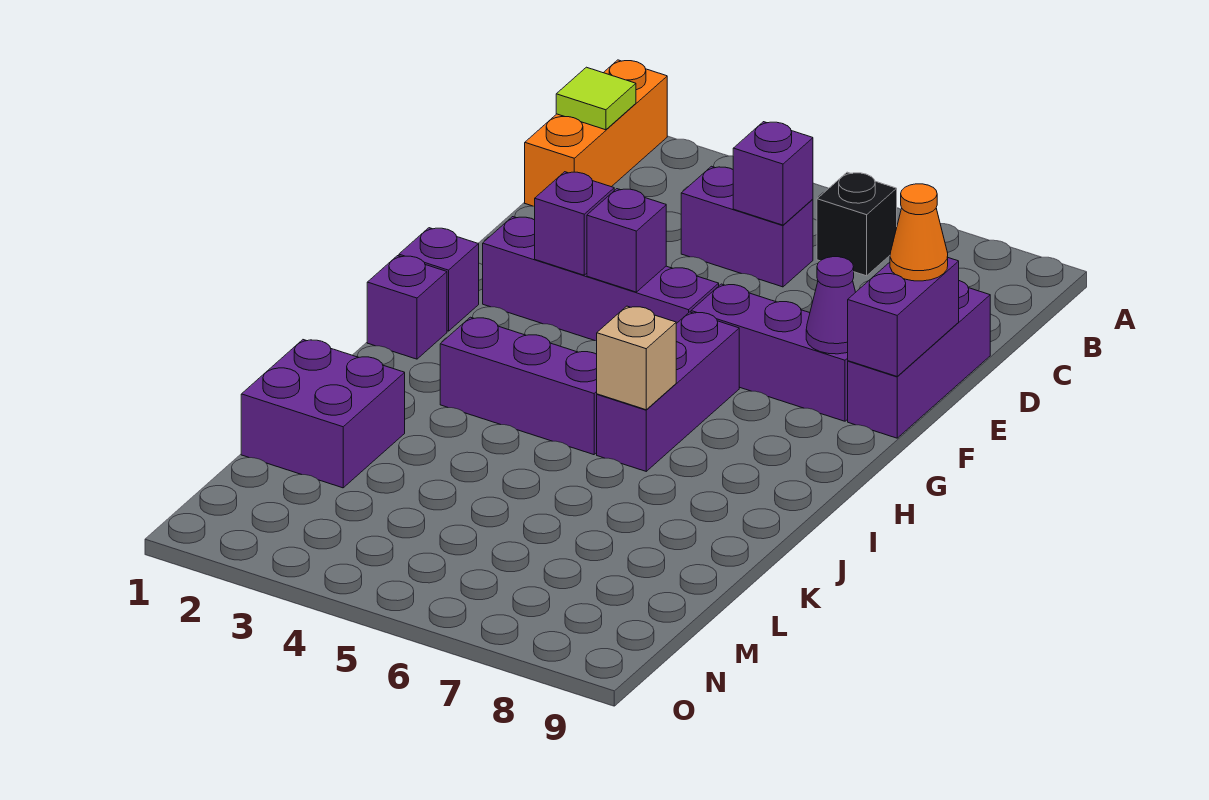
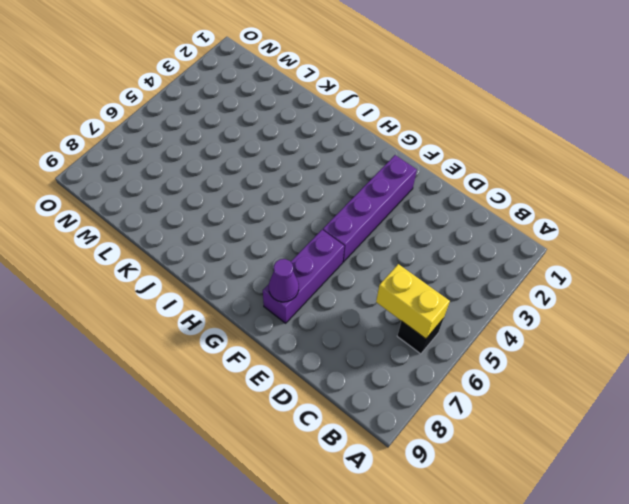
yellow 1x2 brick [376,264,450,339] -> none
none -> orange 1x3 brick [525,60,667,206]
none -> purple 1x2 brick [681,166,813,287]
none -> purple 1x3 brick [848,281,990,438]

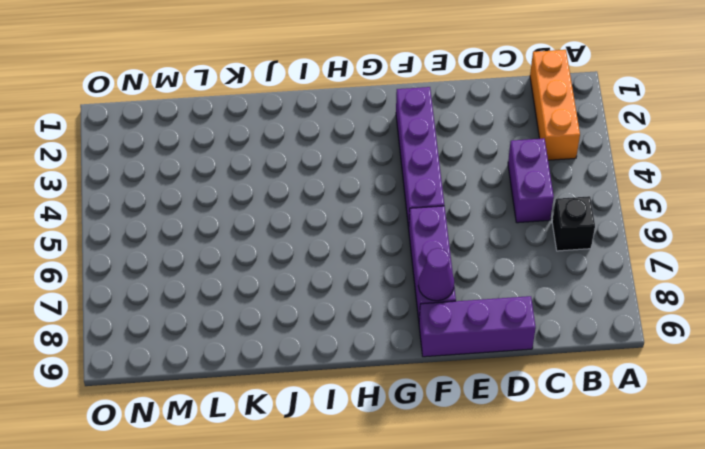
orange 1x3 brick [530,50,580,160] -> orange 1x3 brick turned to [525,60,667,206]
none -> purple 1x1 brick [399,228,479,331]
none -> purple 1x3 brick [597,312,739,471]
none -> purple 1x1 brick [367,256,447,359]

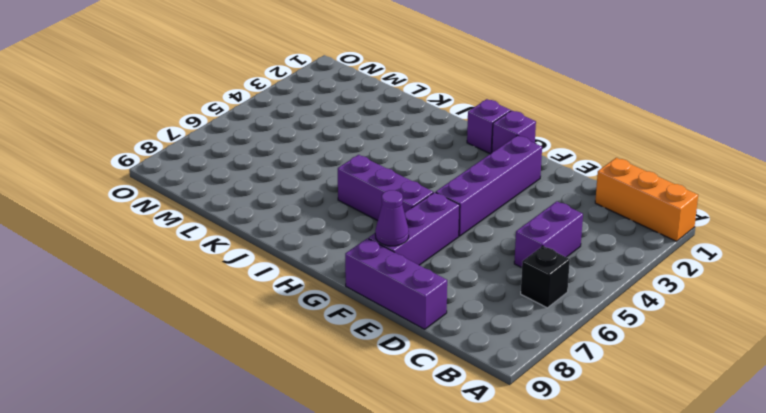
none -> purple 1x3 brick [440,317,597,455]
none -> purple 2x2 brick [241,340,405,488]
none -> lime 1x1 tile [556,67,636,130]

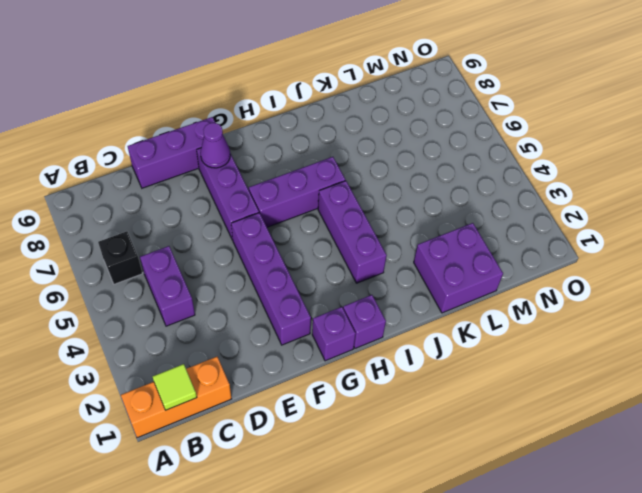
none -> purple 1x1 brick [733,122,813,225]
none -> purple 1x2 brick [848,258,959,376]
none -> purple 1x1 brick [535,172,614,275]

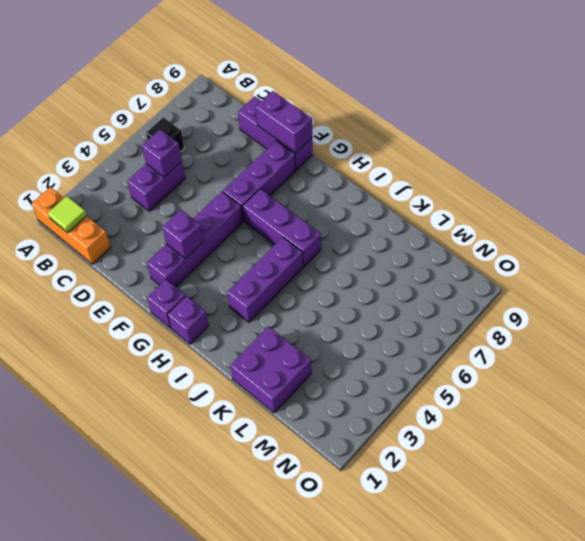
none -> purple 1x1 brick [587,189,666,292]
none -> purple 1x1 cone [806,257,856,354]
none -> tan 1x1 brick [597,306,676,410]

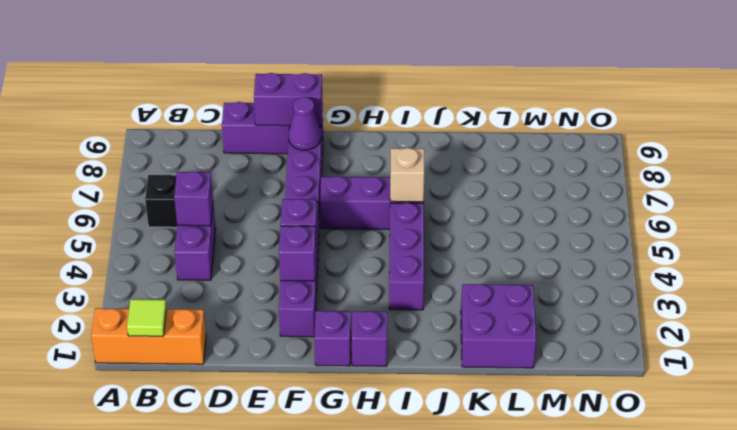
none -> orange 1x1 cone [890,184,948,281]

